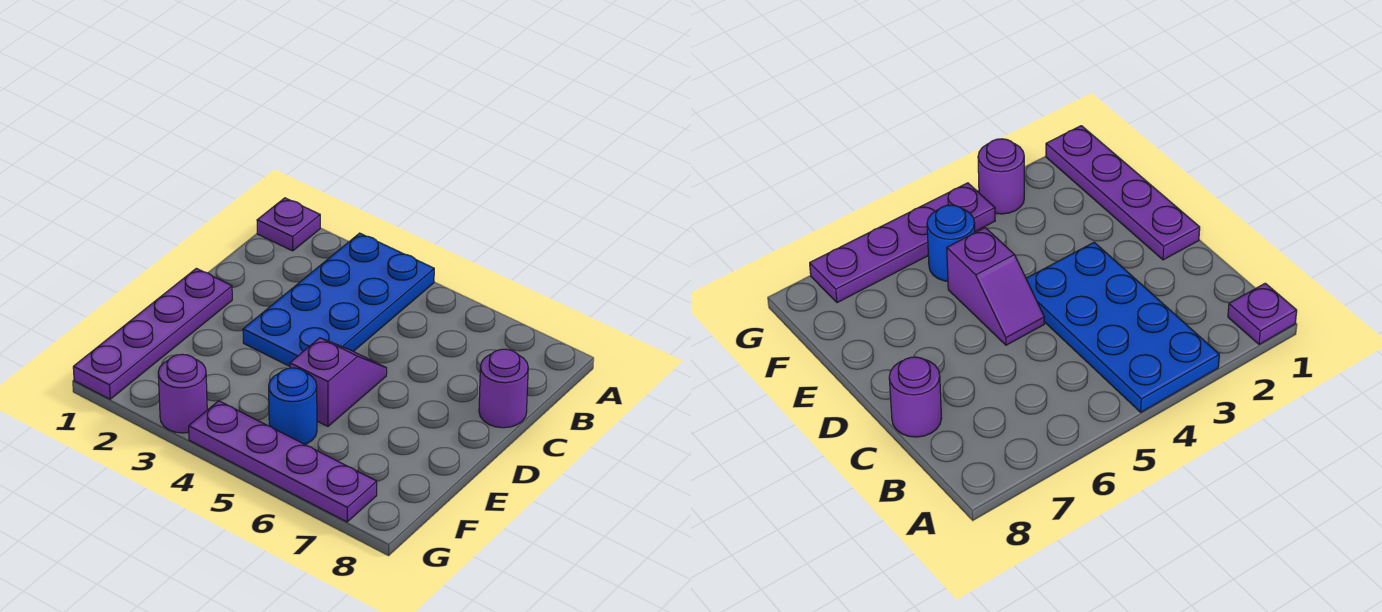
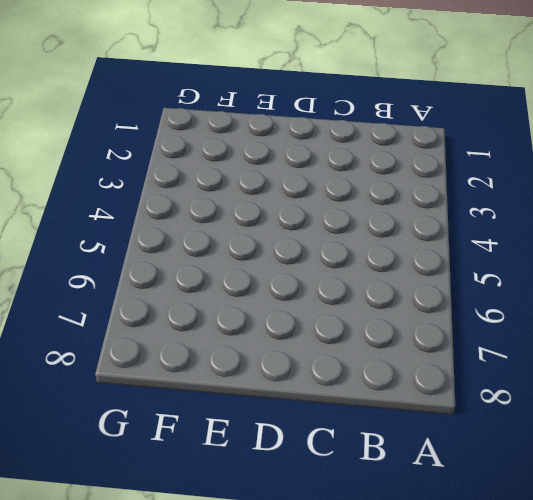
none -> purple 1x1 plate [257,198,320,251]
none -> blue 2x4 plate [243,233,434,366]

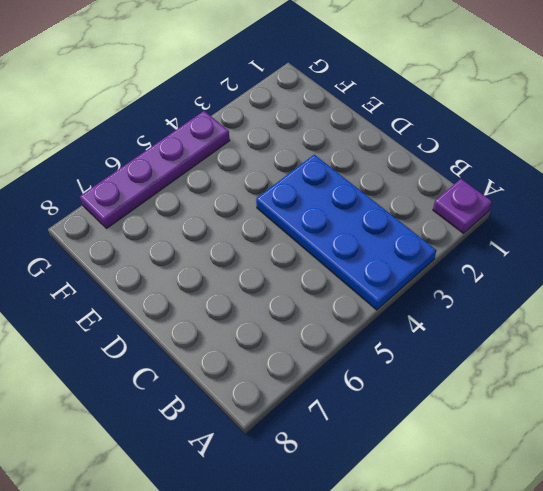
none -> purple 1x1 round brick [479,349,528,428]
none -> purple 1x4 plate [73,268,232,399]

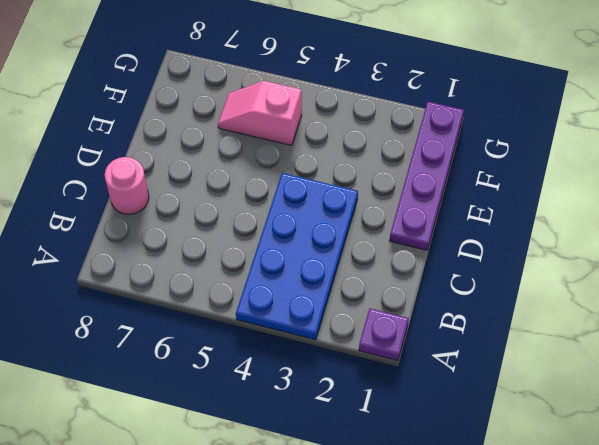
pink 1x1 round brick [105,157,149,214] -> purple 1x1 round brick [479,349,528,428]
pink 1x2 slope [218,81,302,145] -> blue 1x1 round brick [269,368,317,444]
none -> purple 1x2 slope [290,338,387,426]
none -> purple 1x1 round brick [158,354,207,433]

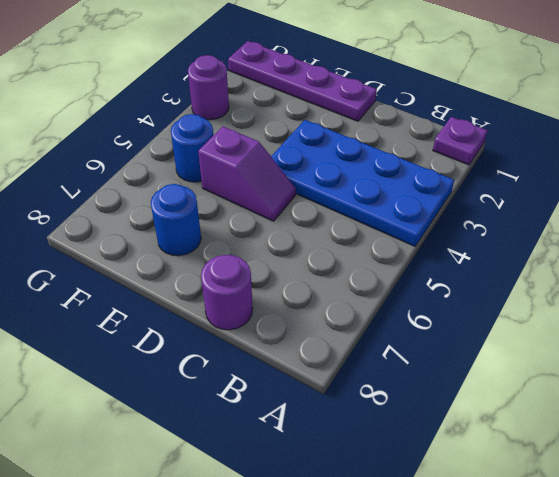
blue 1x1 round brick [151,184,201,256] -> none
none -> purple 1x4 plate [189,401,377,522]

